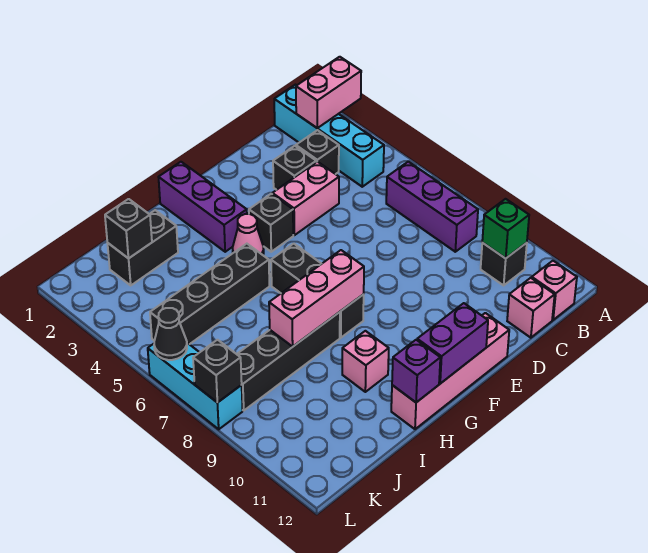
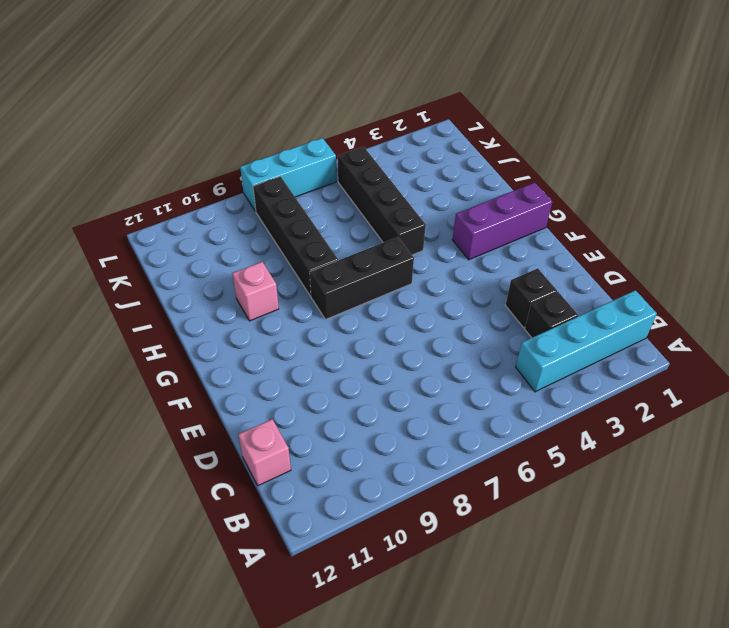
none -> purple 1x3 brick [386,162,478,252]
none -> black 1x1 brick [481,243,527,285]
none -> pink 1x1 brick [532,261,577,320]

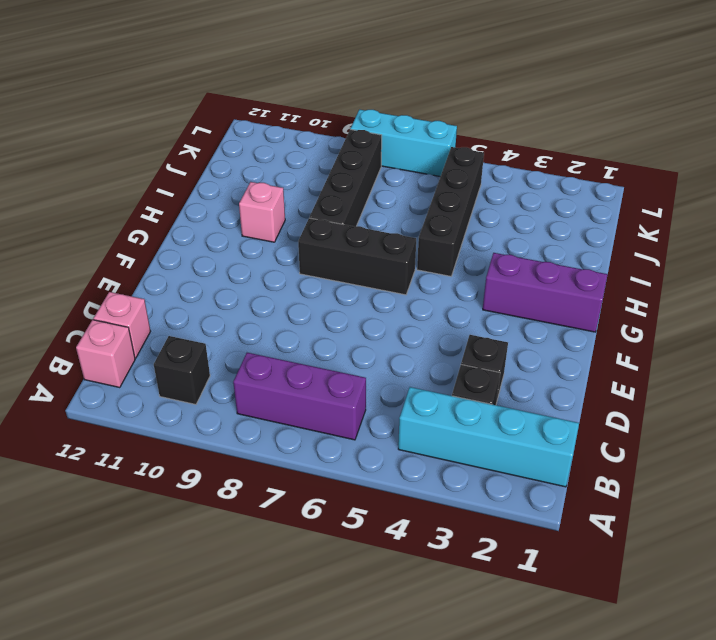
none -> pink 1x2 brick [272,162,339,235]
none -> pink 1x4 brick [391,313,509,429]
none -> black 1x1 brick [249,194,293,252]

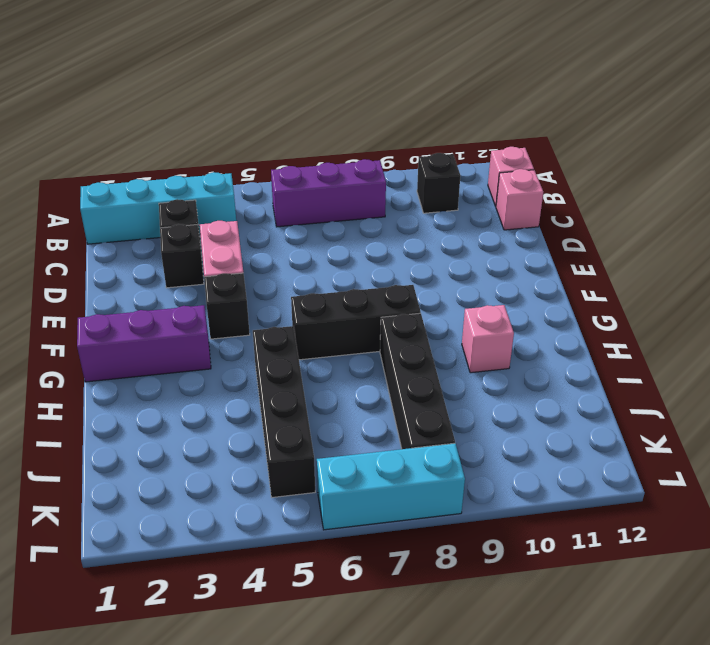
none -> pink 1x4 brick [391,313,509,429]
none -> pink 1x1 cone [233,214,264,255]
none -> black 1x2 brick [108,210,178,285]

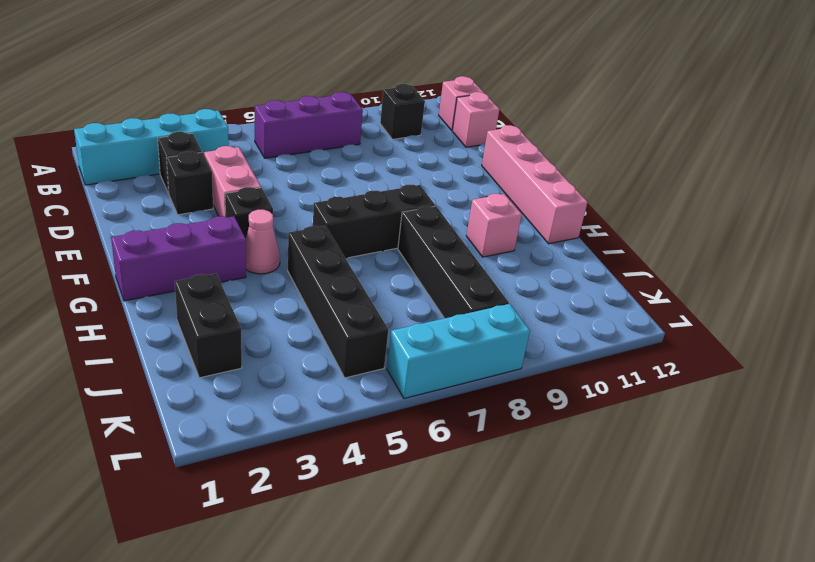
none -> pink 1x2 brick [296,57,361,128]
none -> green 1x1 brick [482,199,529,258]
none -> purple 1x2 brick [417,303,488,384]

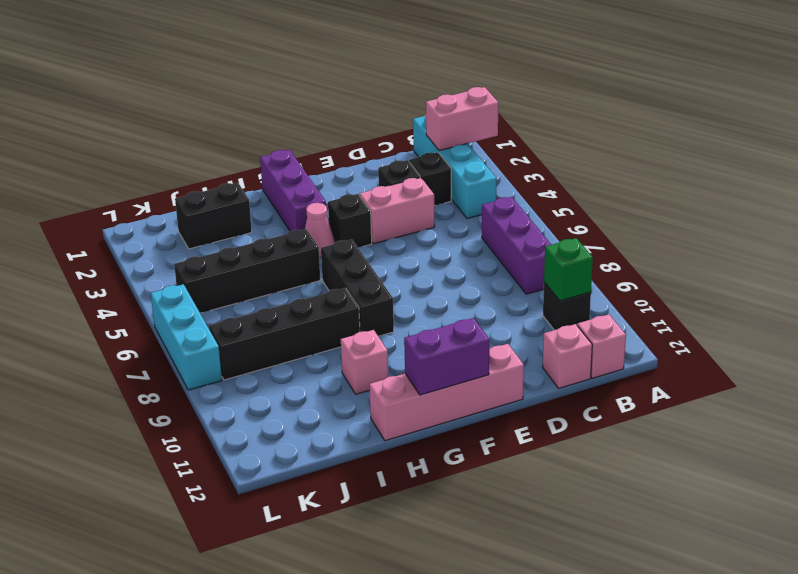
none -> pink 1x3 brick [269,250,364,347]
none -> purple 1x1 brick [392,340,440,402]
none -> black 1x1 brick [105,199,152,259]

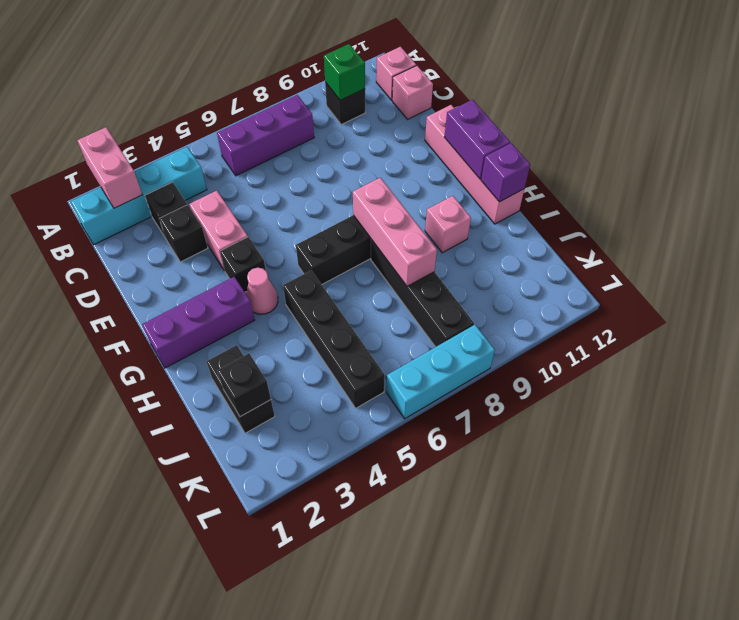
none -> black 1x1 cone [154,308,187,360]
none -> black 1x1 brick [193,340,242,403]

